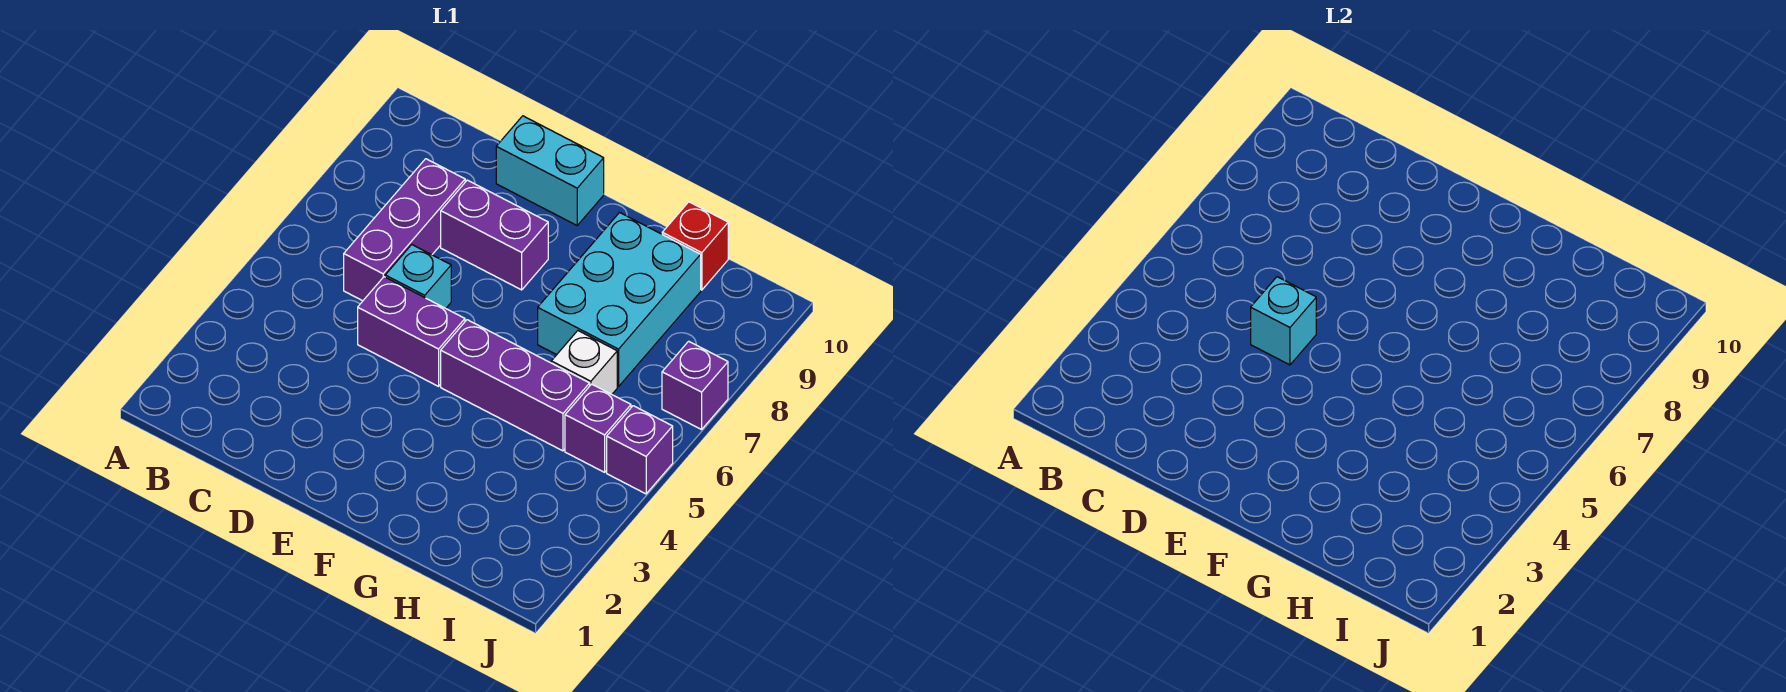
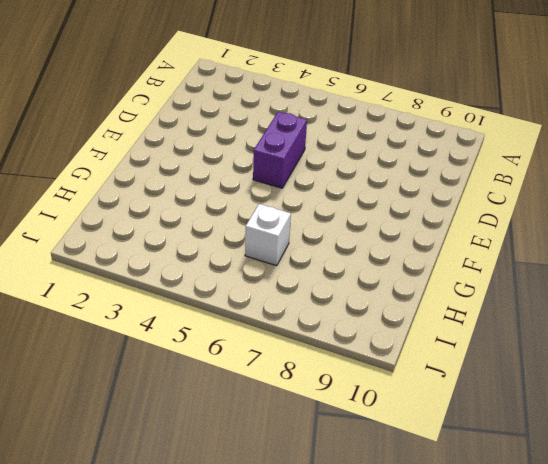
none -> purple 1x3 brick [344,159,465,301]
none -> cyan 1x1 brick [385,245,451,308]
none -> purple 1x2 brick [441,180,548,290]

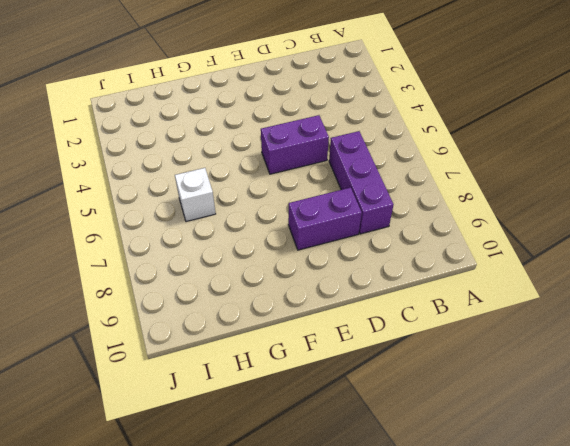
none -> cyan 1x1 brick [385,245,451,308]
none -> cyan 1x2 brick [496,116,604,225]
none -> purple 1x3 brick [441,320,590,451]

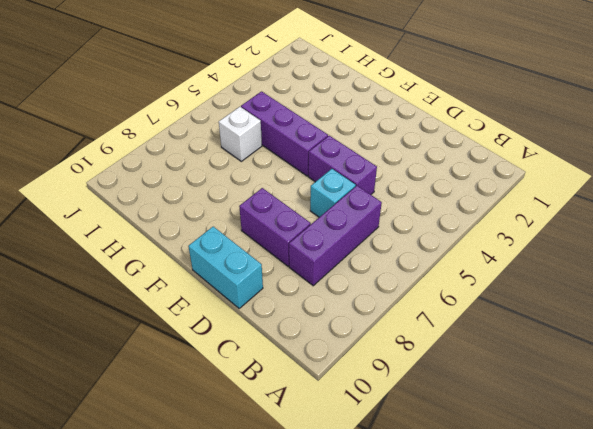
none -> cyan 2x3 brick [538,213,701,387]
none -> red 1x1 brick [662,202,728,290]
none -> purple 1x1 brick [565,384,631,472]

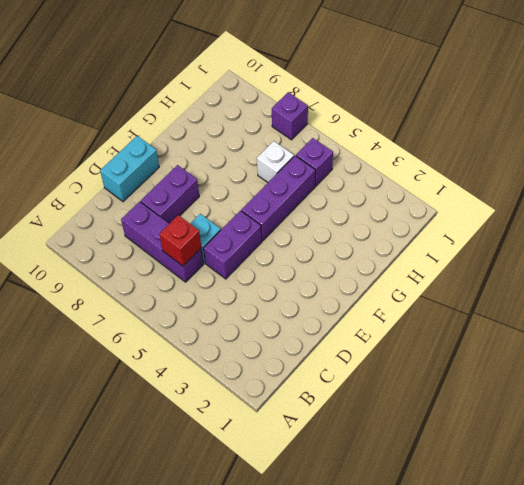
red 1x1 brick [160,215,201,266] -> red 1x1 brick moved to [662,202,728,290]
none -> cyan 2x3 brick [538,213,701,387]
none -> purple 1x1 brick [607,406,673,494]
none -> cyan 1x1 brick [1251,277,1316,365]

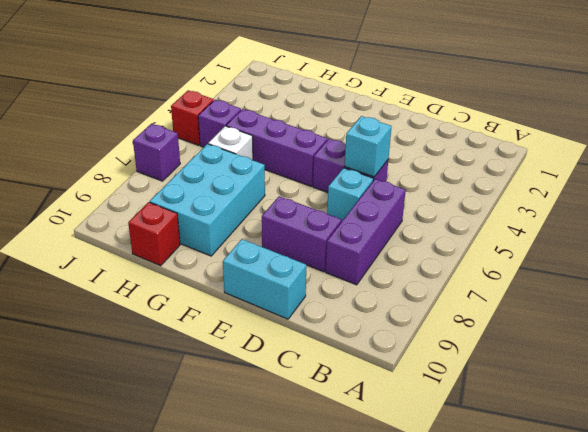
red 1x1 brick [171,90,214,145] -> purple 1x1 brick [607,406,673,494]

